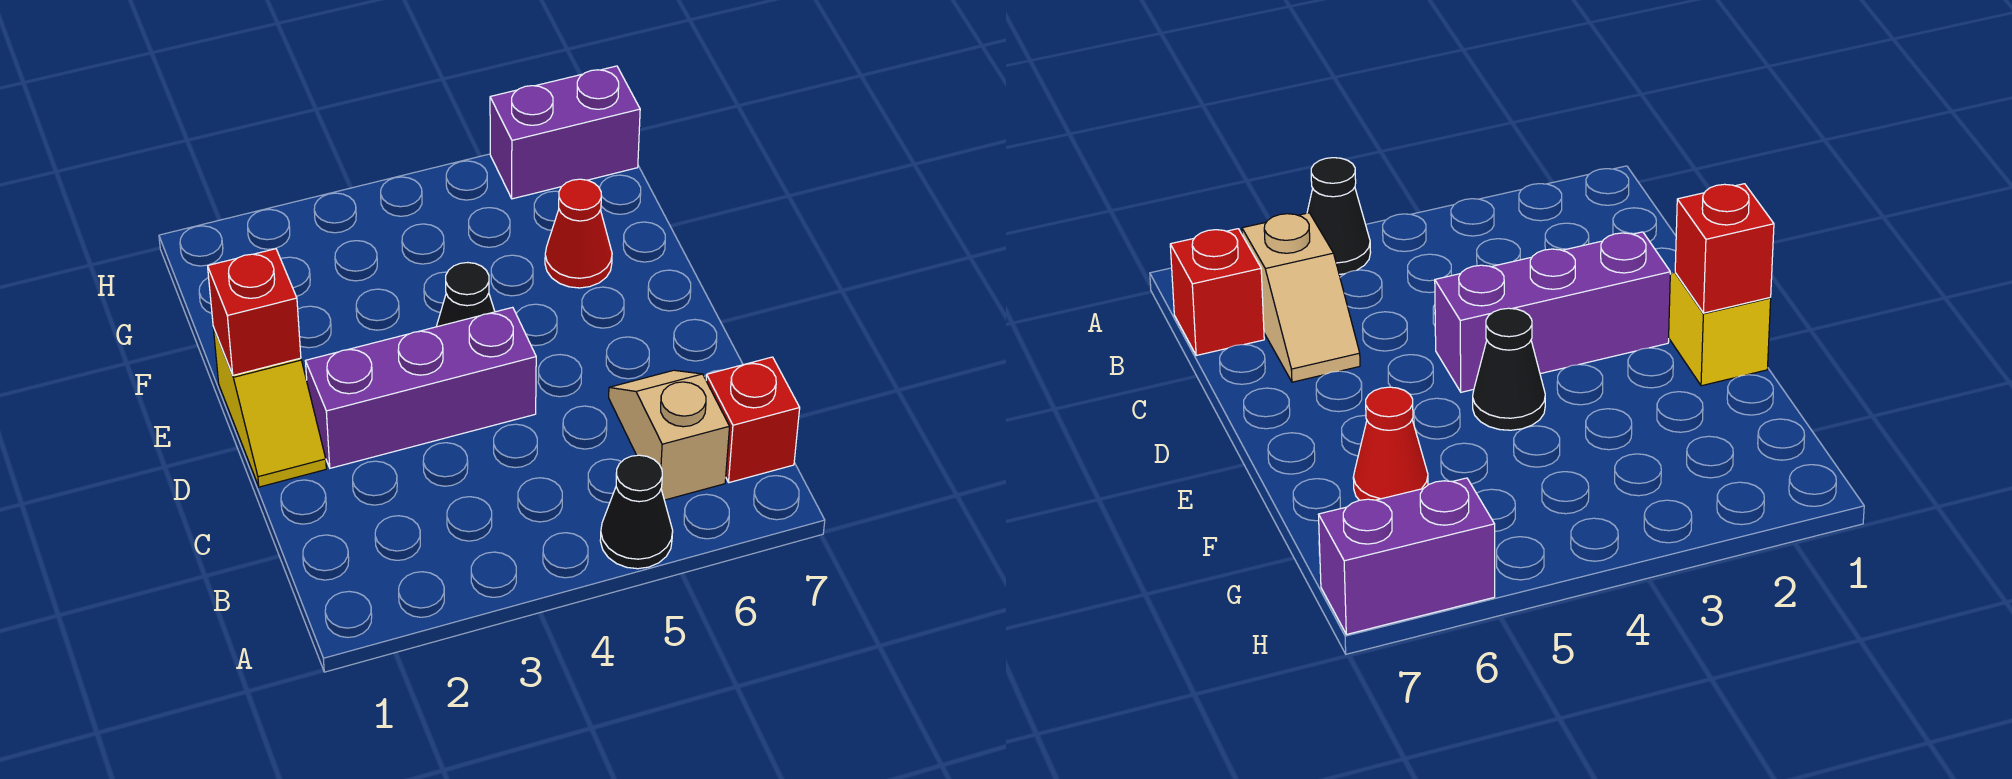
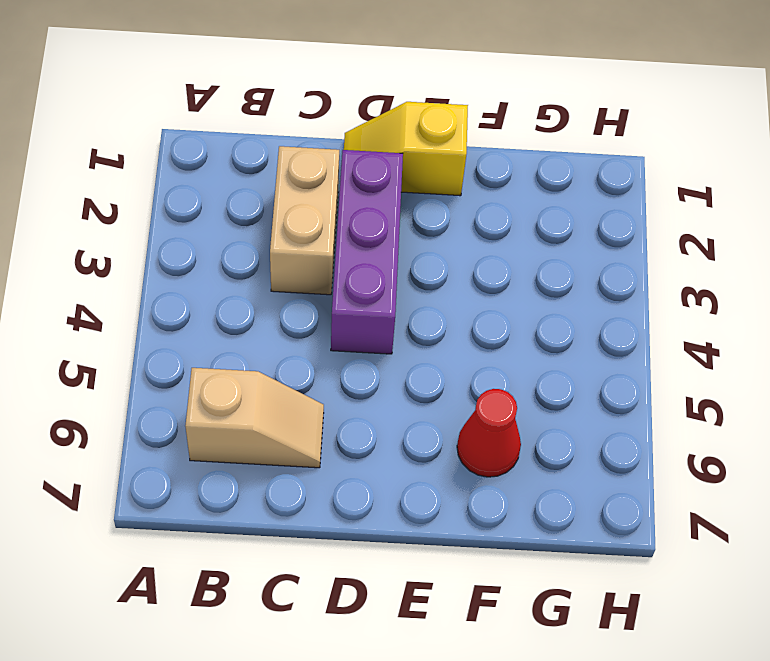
tan 1x2 brick [270,146,339,295] -> none
none -> black 1x1 cone [600,455,673,569]
none -> red 1x1 brick [706,357,800,483]

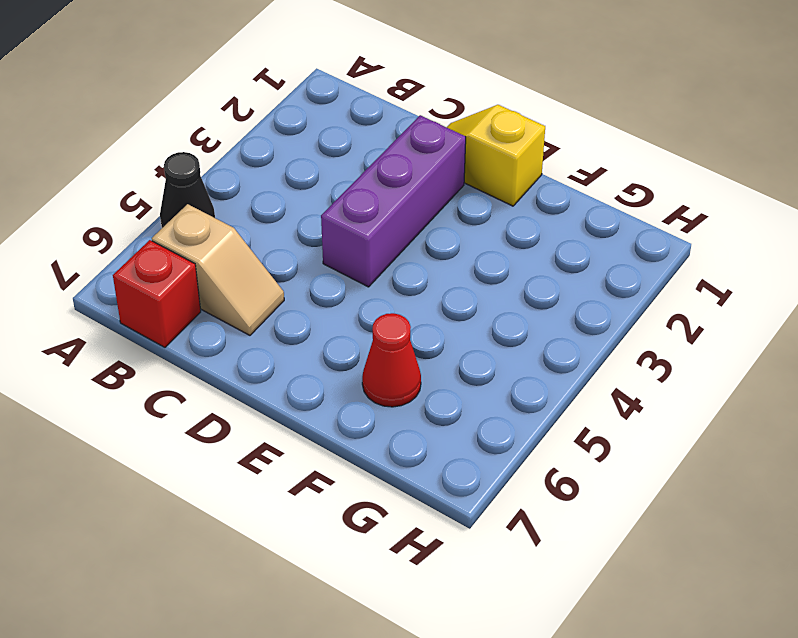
none -> black 1x1 cone [436,263,495,327]
none -> purple 1x2 brick [490,66,640,199]

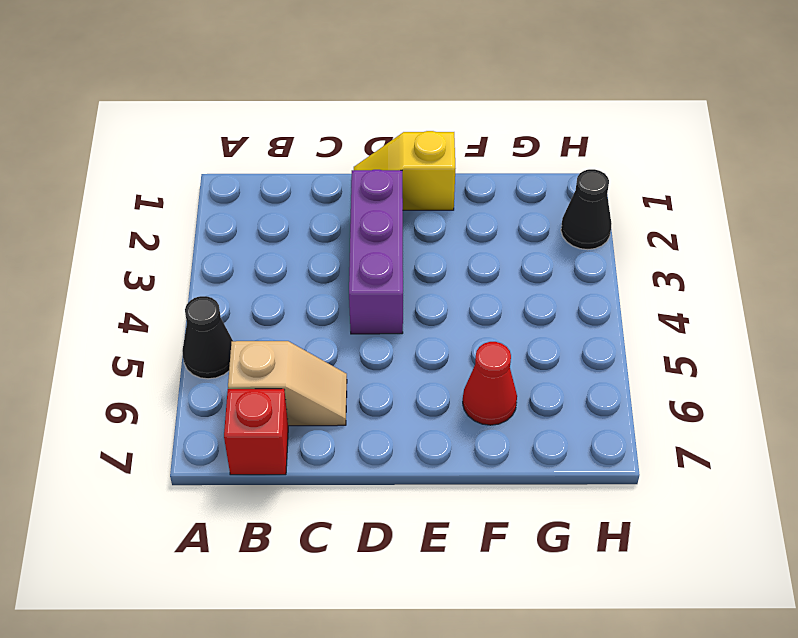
black 1x1 cone [561,169,612,250] -> black 1x1 cone moved to [436,263,495,327]
none -> purple 1x2 brick [490,66,640,199]
none -> red 1x1 brick [208,249,301,375]

